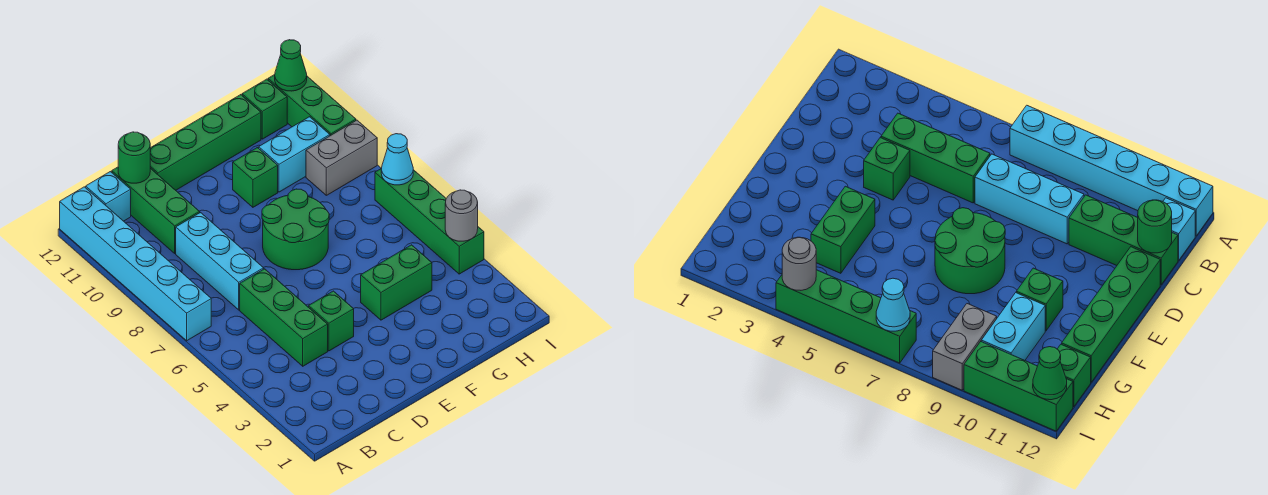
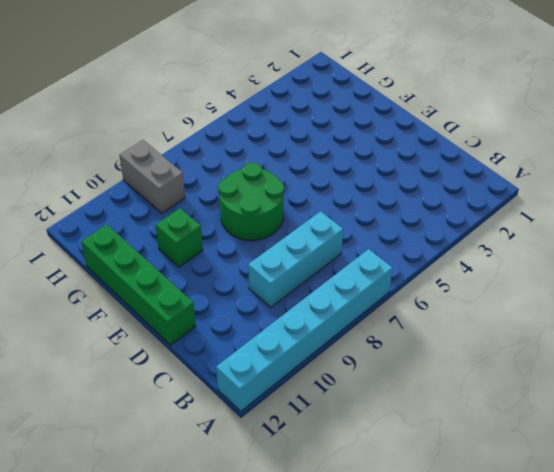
none -> cyan 1x1 brick [86,172,131,221]
none -> green 1x3 brick [240,269,328,366]
none -> green 1x3 brick [112,167,200,253]

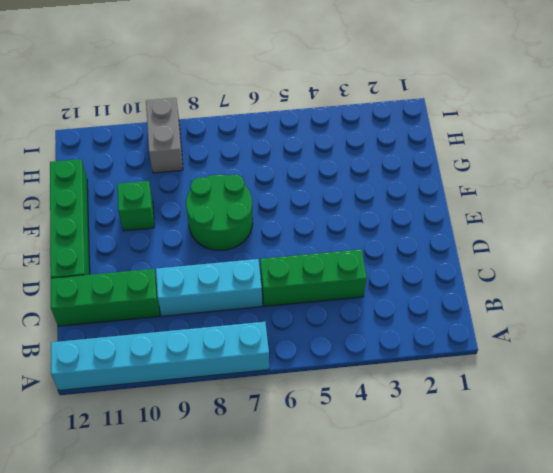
none -> cyan 1x1 brick [86,172,131,221]
none -> green 1x1 brick [309,291,354,351]
none -> green 1x2 brick [361,245,432,320]

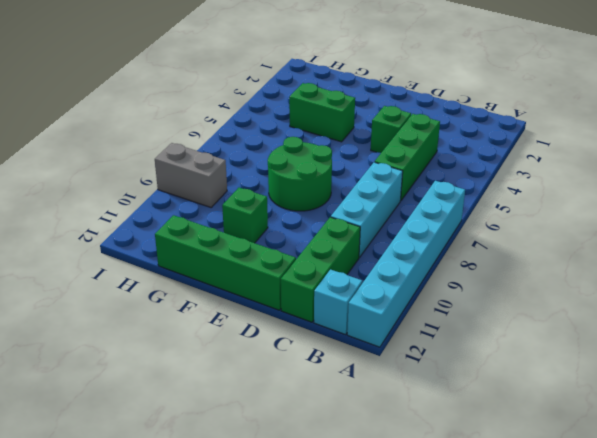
none -> cyan 1x2 brick [259,117,330,192]
none -> green 1x1 brick [242,79,287,139]
none -> green 1x4 brick [375,168,484,274]

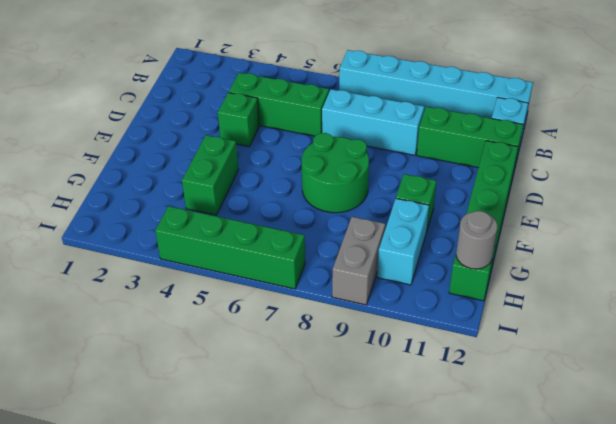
grey 1x1 round brick [456,211,497,269] -> grey 1x1 round brick moved to [445,190,478,241]
none -> green 1x3 brick [268,75,356,136]
none -> green 1x1 round brick [118,132,150,183]
none -> cyan 1x1 cone [381,134,413,185]

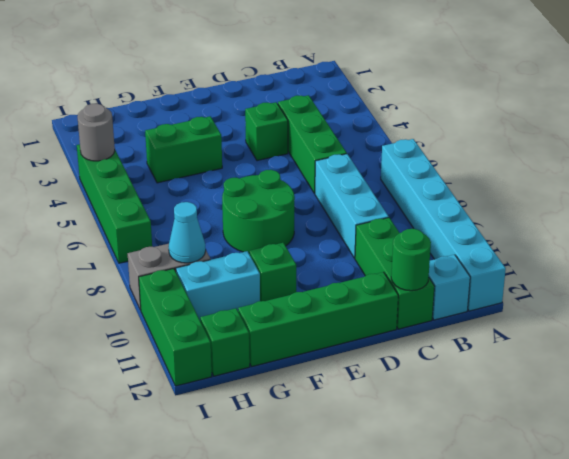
cyan 1x1 cone [169,202,206,263] -> cyan 1x1 cone moved to [381,134,413,185]
none -> green 1x1 cone [275,40,307,91]

